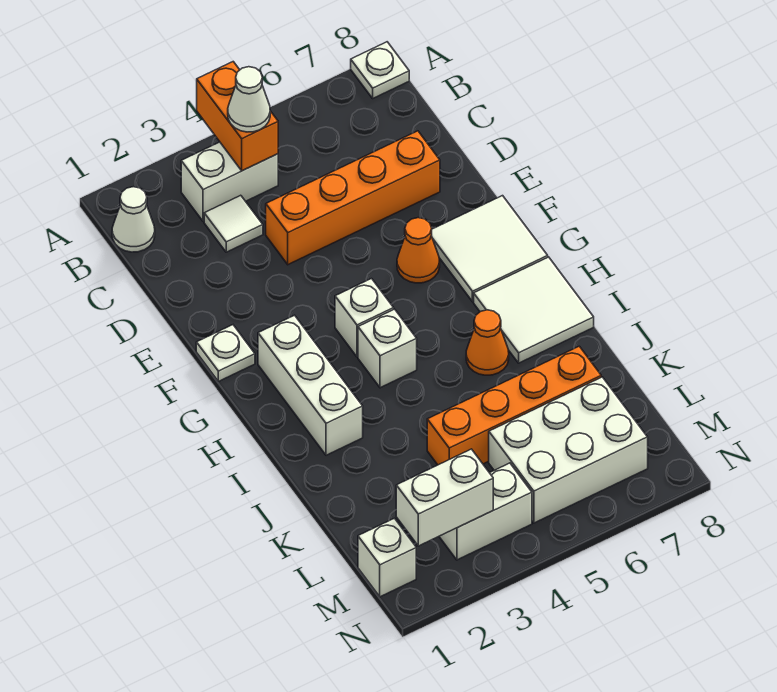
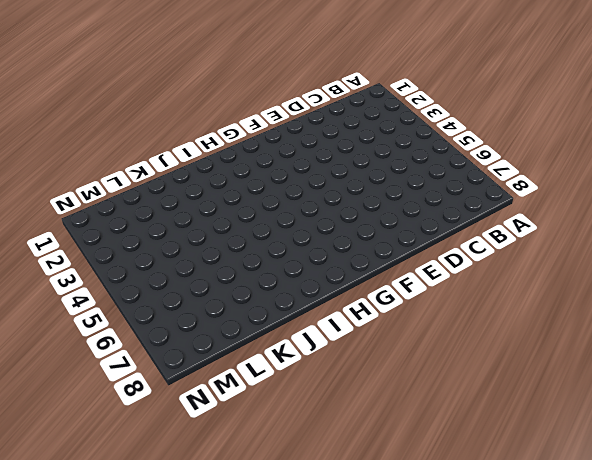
none -> white 1x1 plate [351,42,409,98]
none -> white 1x1 cone [112,187,155,252]
none -> white 1x2 brick [181,142,278,222]

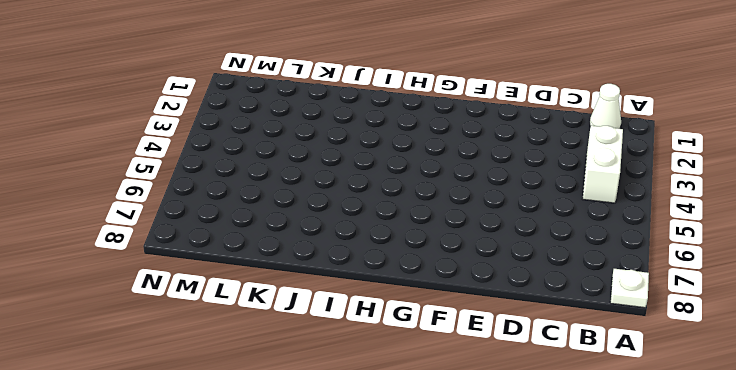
none -> white 1x1 tile [204,195,263,252]
none -> orange 1x4 brick [266,131,440,265]
none -> white 1x1 plate [196,325,255,381]

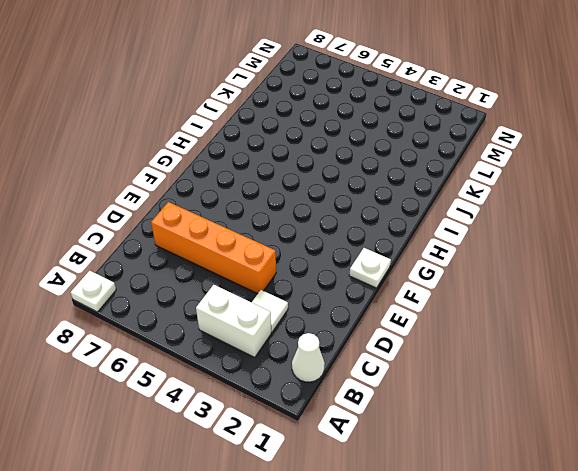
none -> orange 1x1 cone [397,218,440,283]
none -> white 2x2 tile [431,196,548,302]
none -> white 1x3 brick [258,315,363,455]

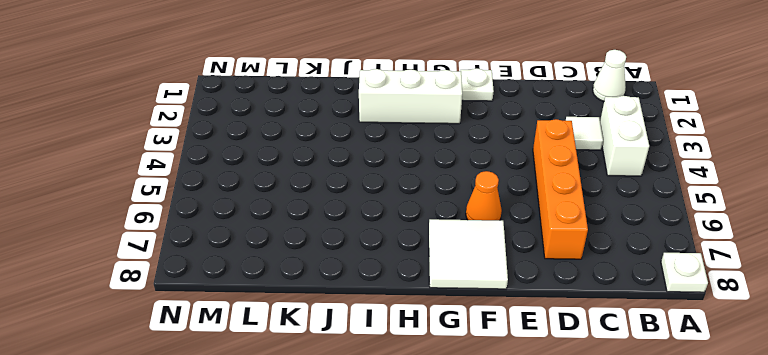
none -> white 1x1 brick [335,279,394,357]
none -> white 1x1 brick [358,309,417,388]
none -> white 2x2 tile [474,257,594,363]

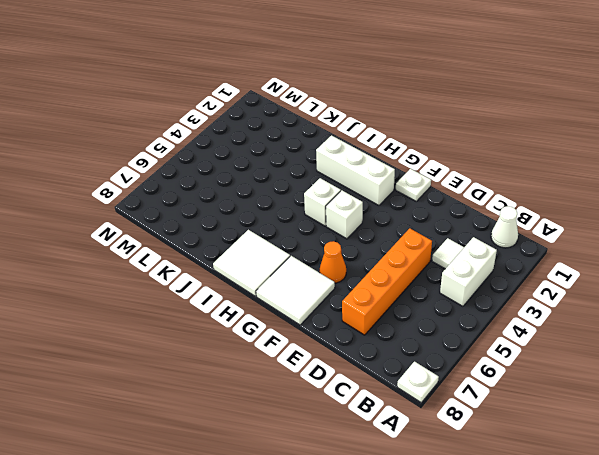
none -> orange 1x1 cone [466,310,509,375]
none -> orange 1x4 brick [427,346,601,465]
none -> white 2x3 brick [489,377,648,523]

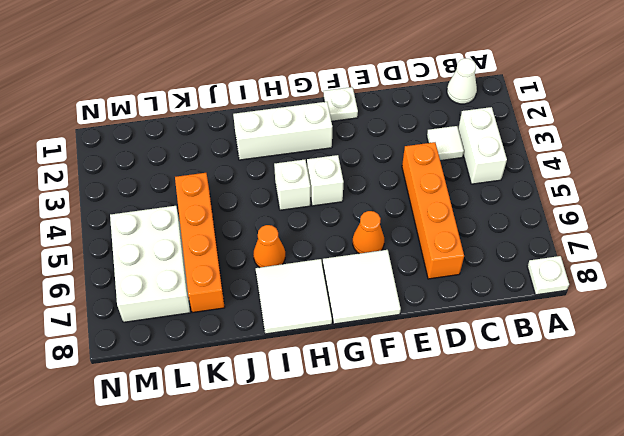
none -> white 1x1 brick [358,518,416,597]
none -> white 1x2 brick [439,463,532,560]
none -> orange 1x2 brick [197,62,278,171]

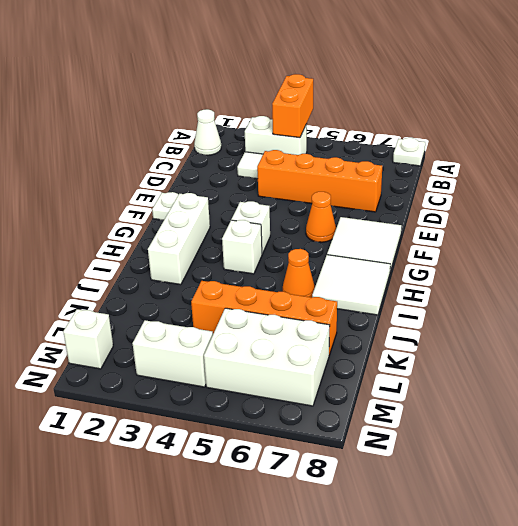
none -> white 1x2 brick [396,449,493,546]
none -> white 1x1 cone [228,67,270,132]

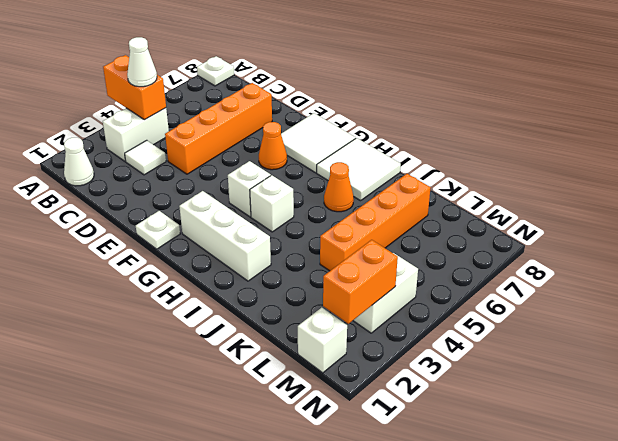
orange 1x2 brick [323,240,398,324] -> white 1x2 brick [396,449,493,546]
none -> white 2x3 brick [489,377,648,523]

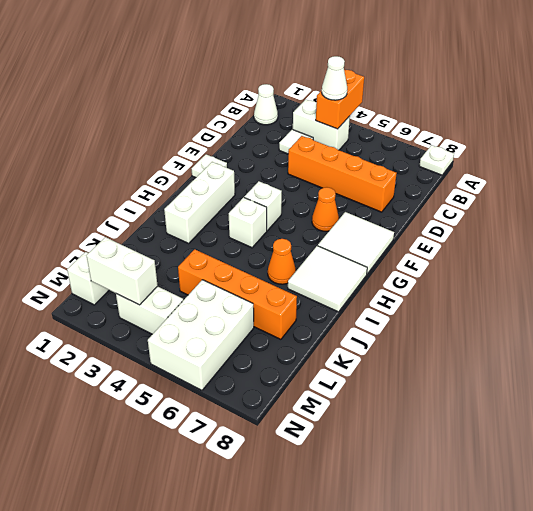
white 2x3 brick [148,280,254,390] -> white 2x3 brick turned to [489,377,648,523]

